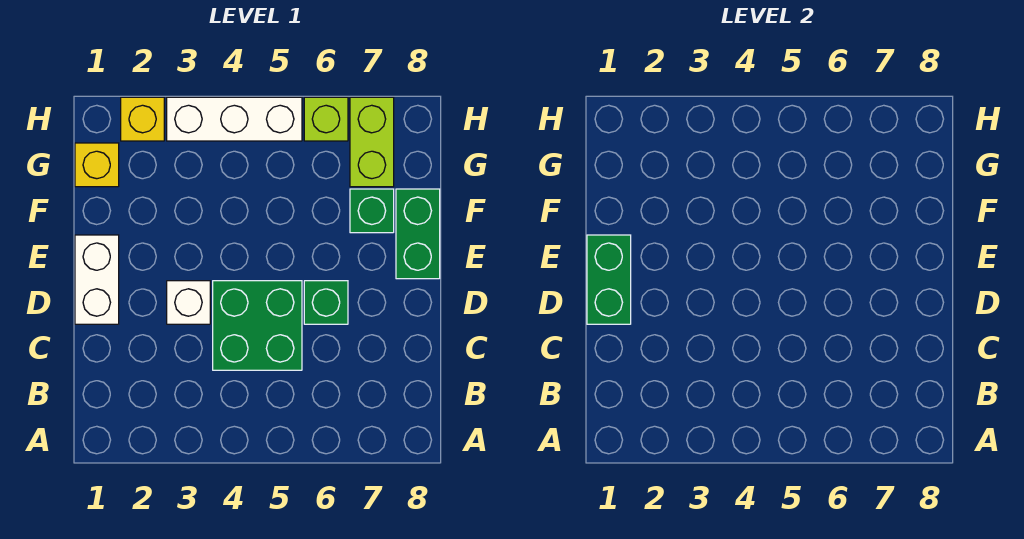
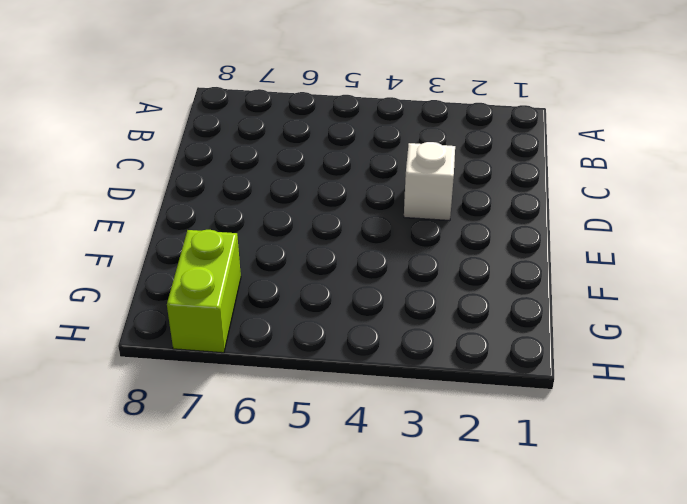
none -> green 2x2 brick [213,281,302,370]
none -> white 1x2 brick [75,235,119,324]
none -> green 1x1 brick [304,281,348,324]

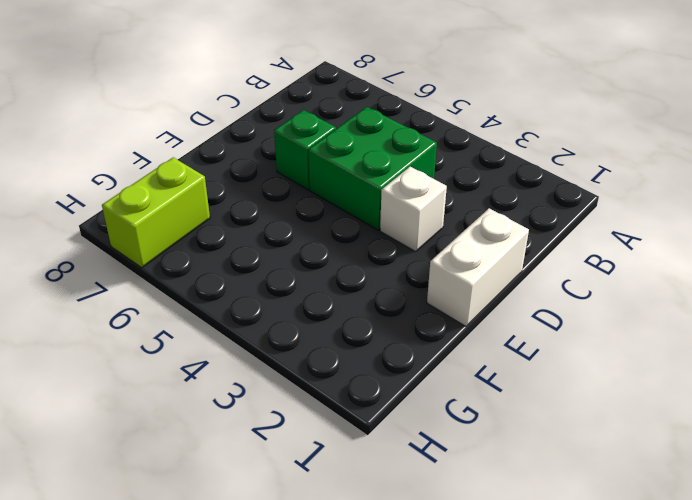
none -> green 1x2 brick [396,189,440,279]
none -> green 1x1 brick [350,189,394,233]
none -> yellow 1x1 brick [75,143,119,187]

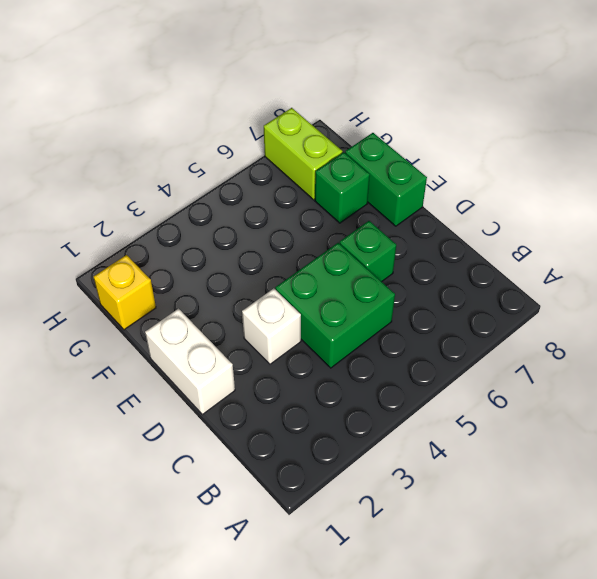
none -> yellow 1x1 brick [121,97,164,141]
none -> white 1x3 brick [167,97,302,141]
none -> lime 1x1 brick [304,97,348,141]

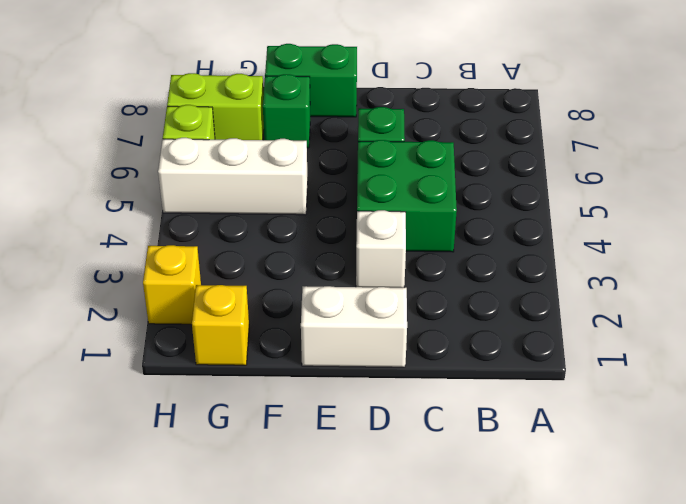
white 1x3 brick [158,138,308,215] -> white 1x3 brick turned to [167,97,302,141]
none -> green 1x2 brick [587,235,631,324]

